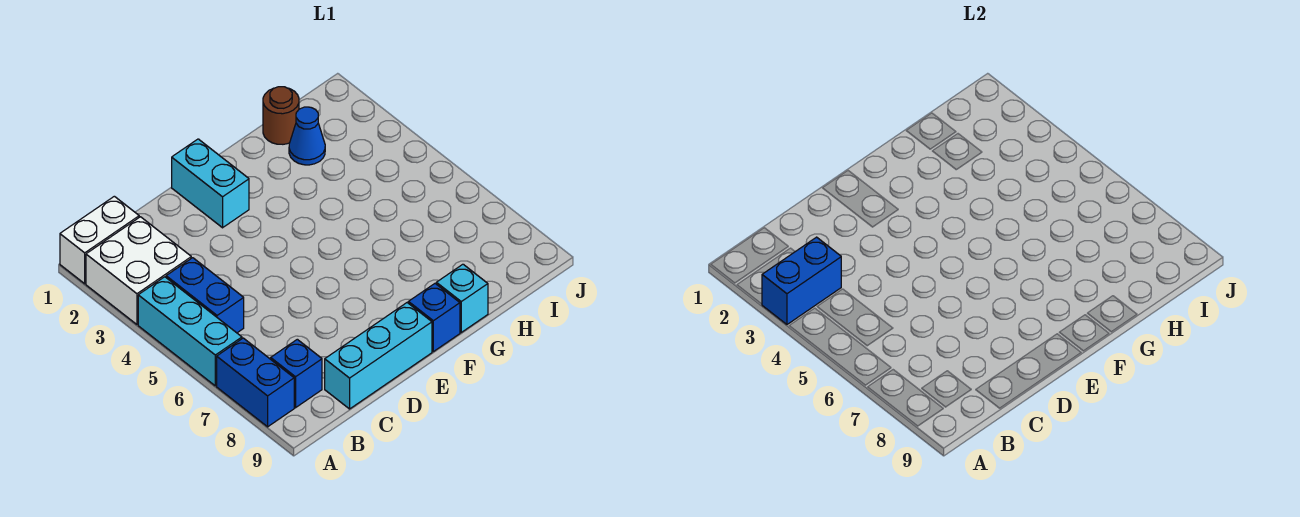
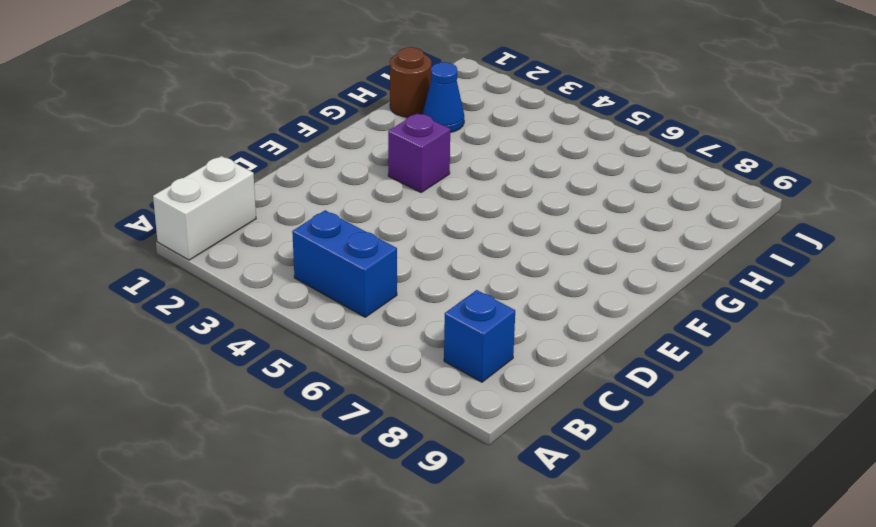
purple 1x1 brick [388,113,450,192] -> none
none -> white 2x2 brick [86,217,191,324]
none -> cyan 1x3 brick [138,277,242,386]
none -> blue 1x2 brick [217,338,294,427]

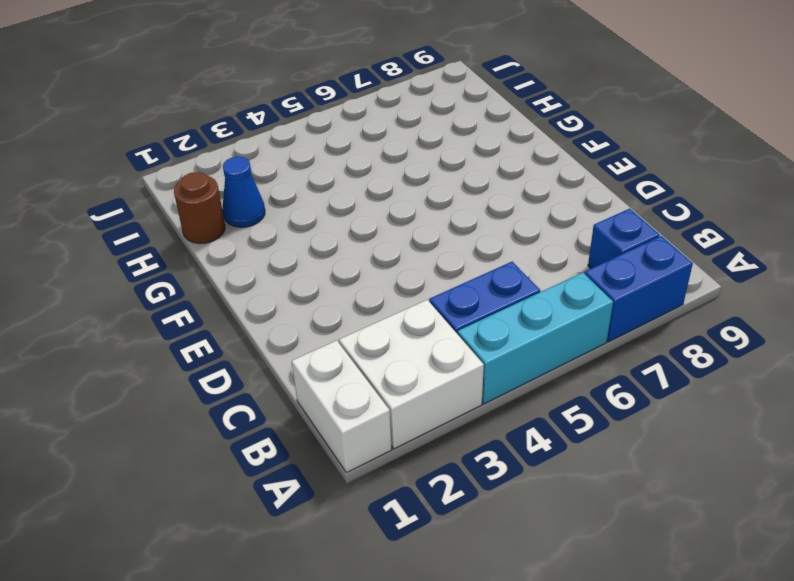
none -> cyan 1x3 brick [325,303,432,409]
none -> cyan 1x2 brick [172,139,249,228]
none -> blue 1x1 brick [408,284,460,352]

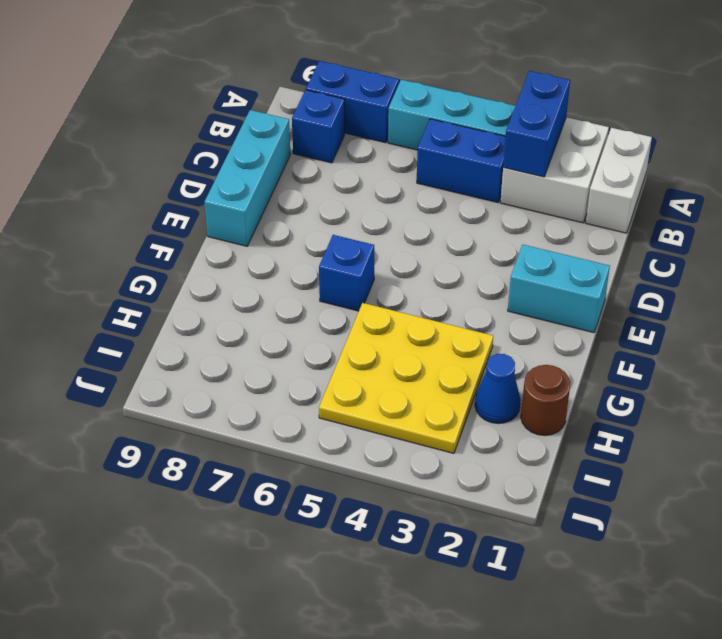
blue 1x1 brick [319,235,374,311] -> blue 1x1 brick moved to [408,284,460,352]
yellow 3x3 plate [319,303,493,453] -> none
none -> cyan 1x1 brick [436,264,488,332]

